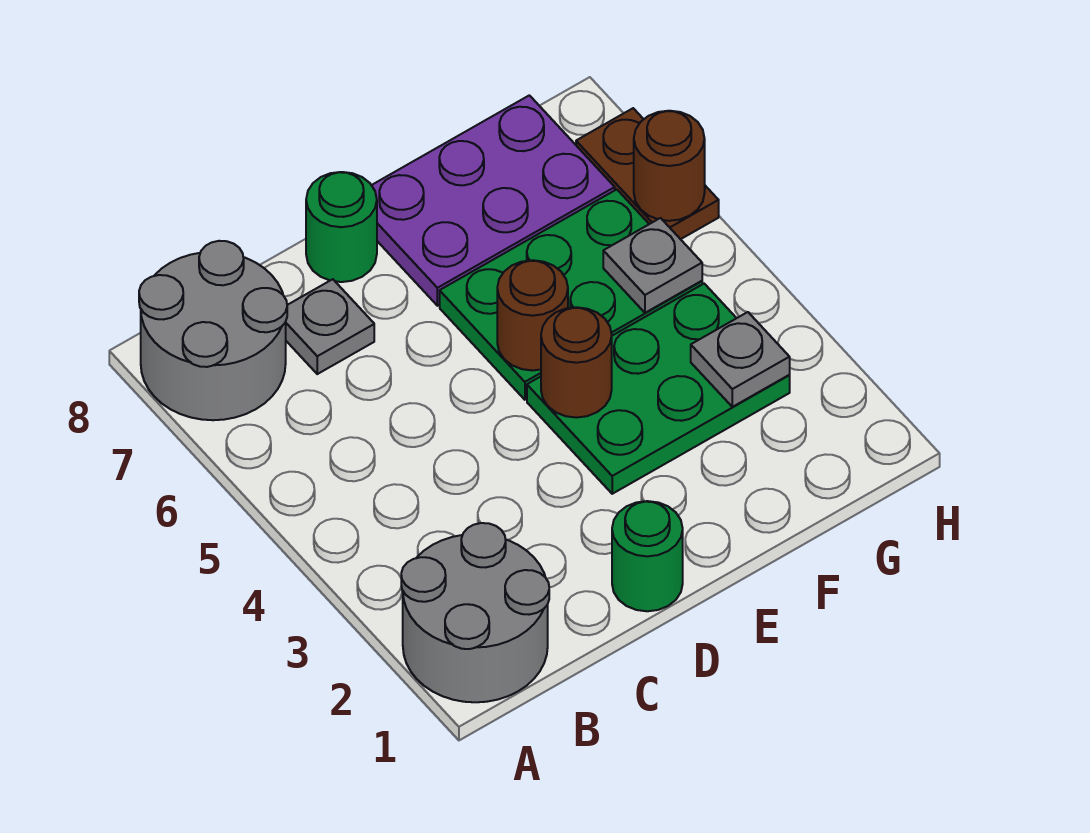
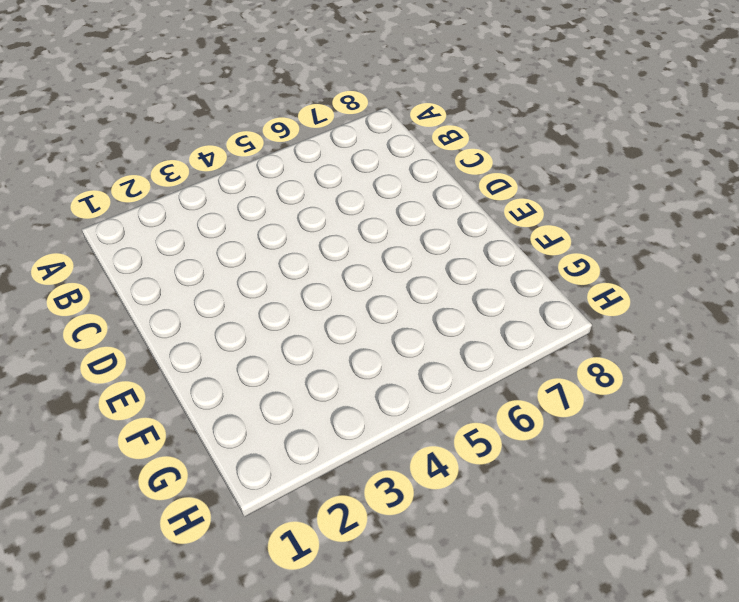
none -> grey 2x2 round brick [401,523,549,702]
none -> grey 2x2 round brick [139,241,287,420]
none -> grey 1x1 plate [286,279,374,374]

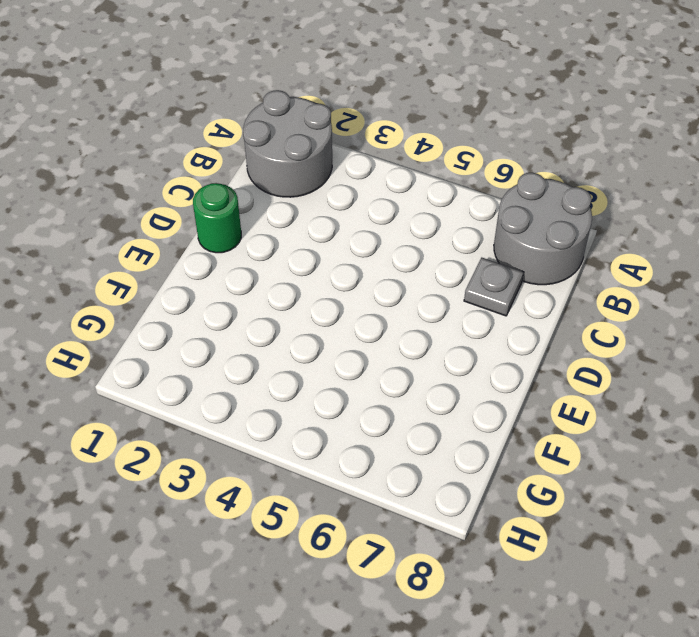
none -> green 1x1 round brick [306,172,377,282]
none -> green 2x3 plate [527,284,790,494]
none -> green 2x3 plate [440,189,702,400]

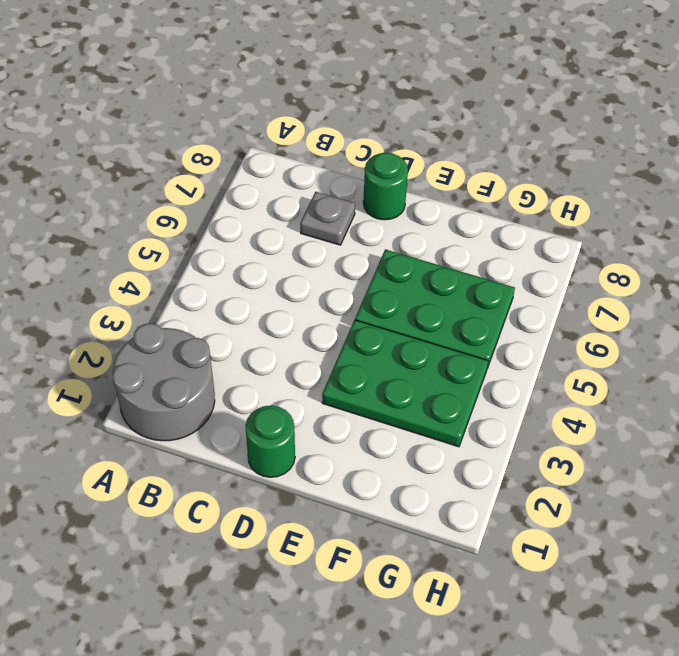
none -> grey 2x2 round brick [139,241,287,420]
none -> purple 2x3 plate [372,95,615,306]
none -> brown 1x2 plate [576,108,719,239]

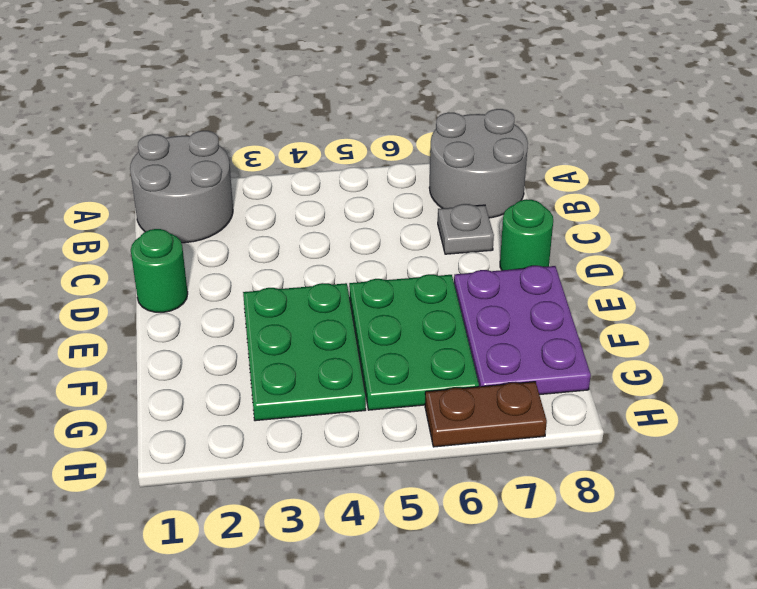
none -> brown 1x1 round brick [541,307,612,418]
none -> brown 1x1 round brick [497,260,568,371]
none -> grey 1x1 plate [691,312,790,407]

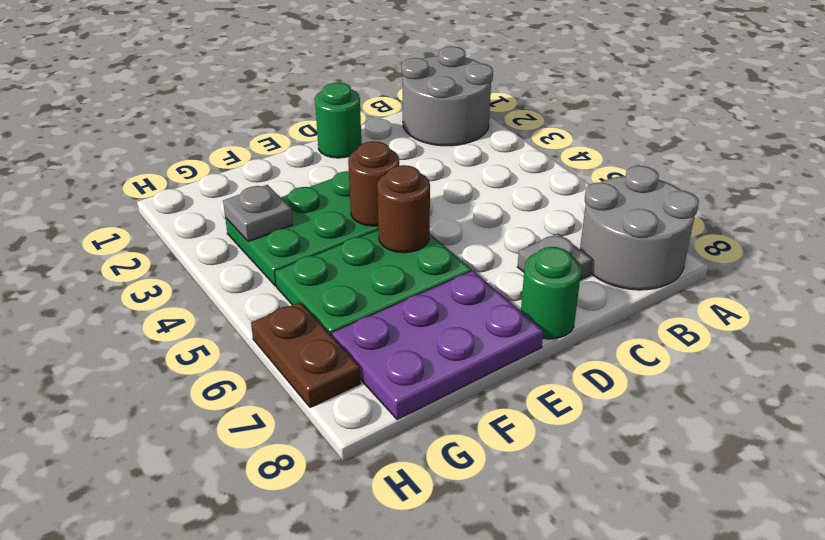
none -> grey 1x1 plate [603,218,702,313]
none -> brown 1x1 round brick [634,111,705,221]

